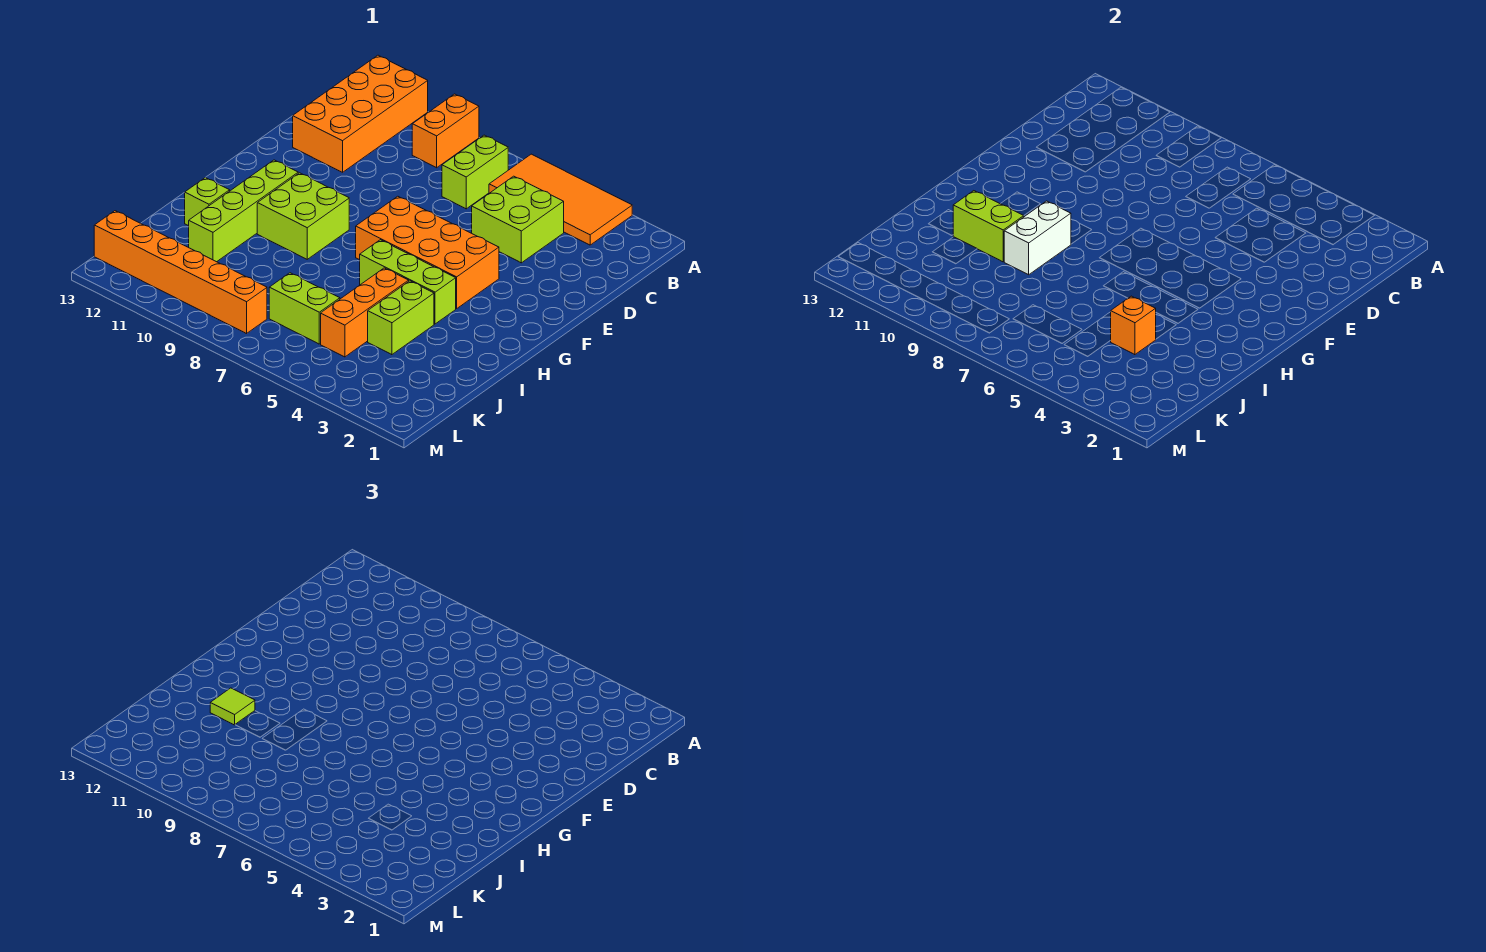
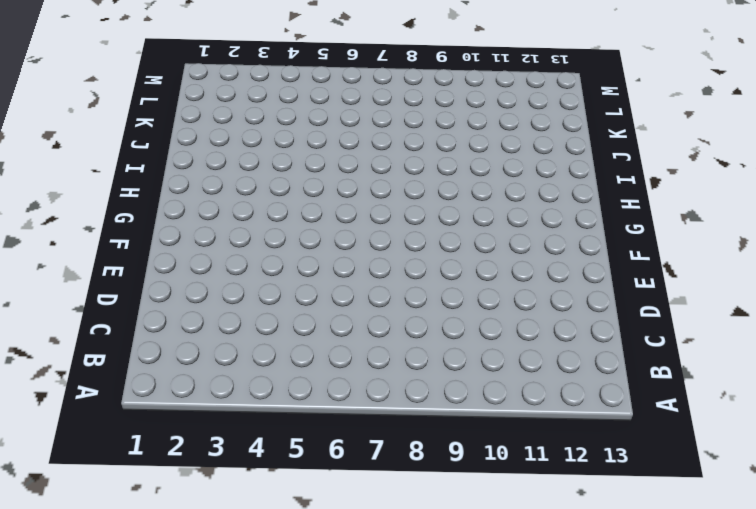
none -> orange 2x4 tile [489,154,632,245]
none -> orange 1x2 brick [412,94,479,168]
none -> orange 2x4 brick [293,55,428,172]

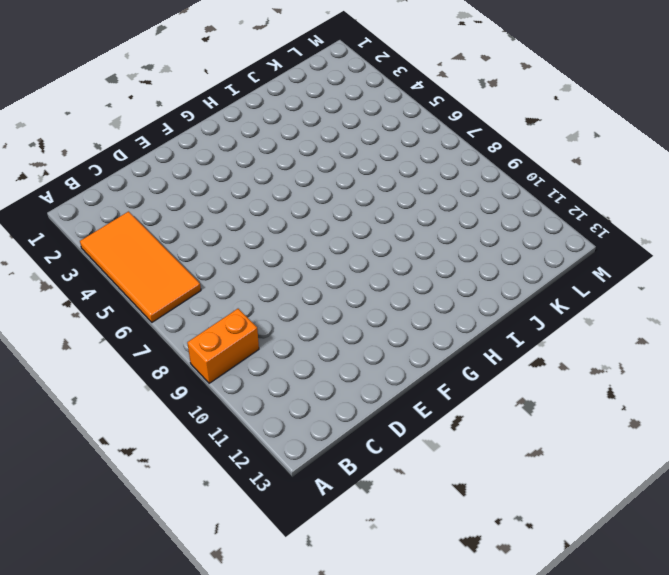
none -> orange 2x4 brick [293,55,428,172]
none -> lime 1x2 brick [442,135,508,209]
none -> lime 2x2 brick [472,176,564,263]

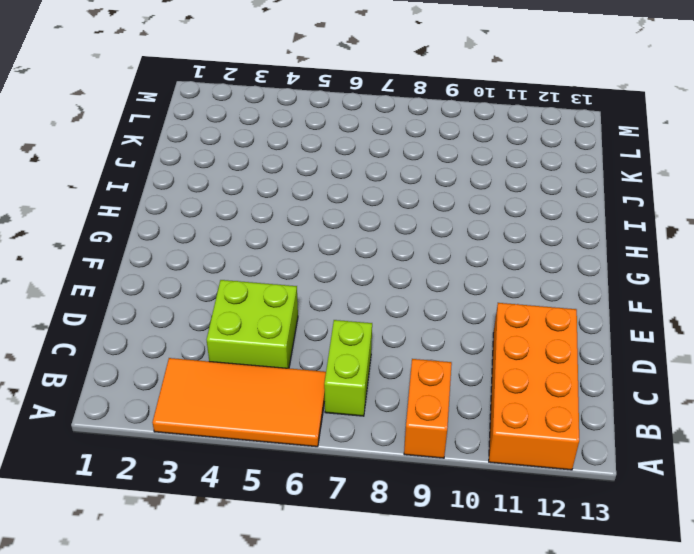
none -> orange 2x4 brick [356,196,499,309]
none -> lime 2x2 brick [257,173,349,259]
none -> lime 1x4 brick [189,160,298,262]

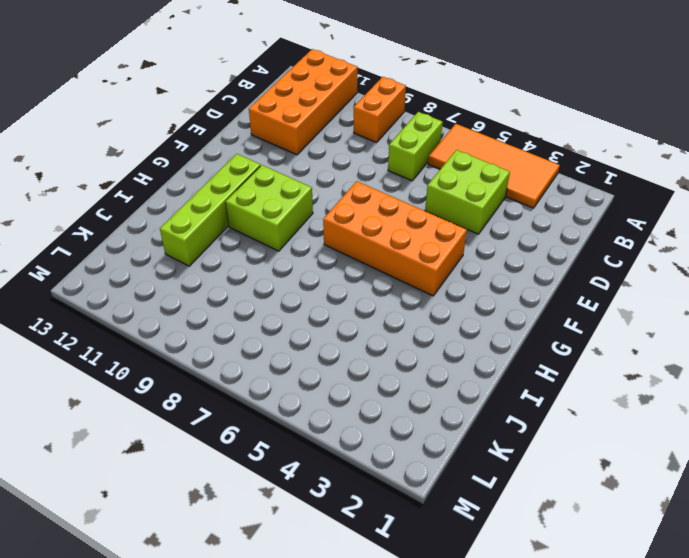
none -> lime 1x3 brick [360,240,456,324]
none -> lime 1x2 brick [368,281,434,355]
none -> orange 1x3 brick [321,268,409,357]

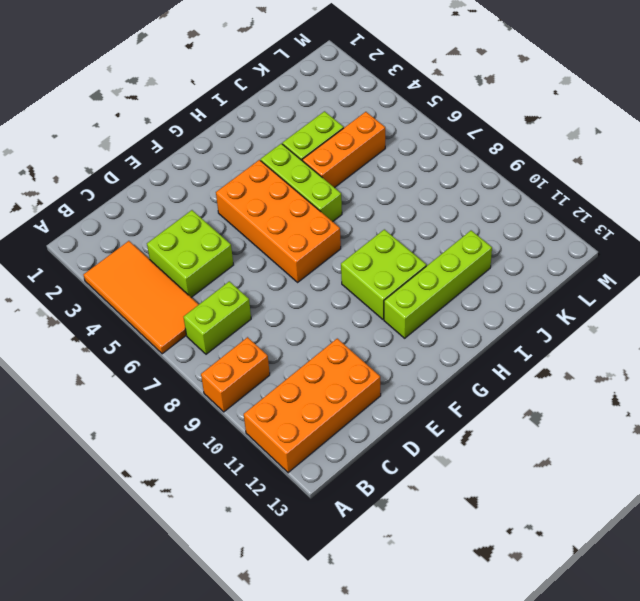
none -> lime 1x1 brick [185,178,230,226]
none -> lime 1x2 brick [269,273,340,344]
none -> orange 1x6 brick [94,211,267,334]

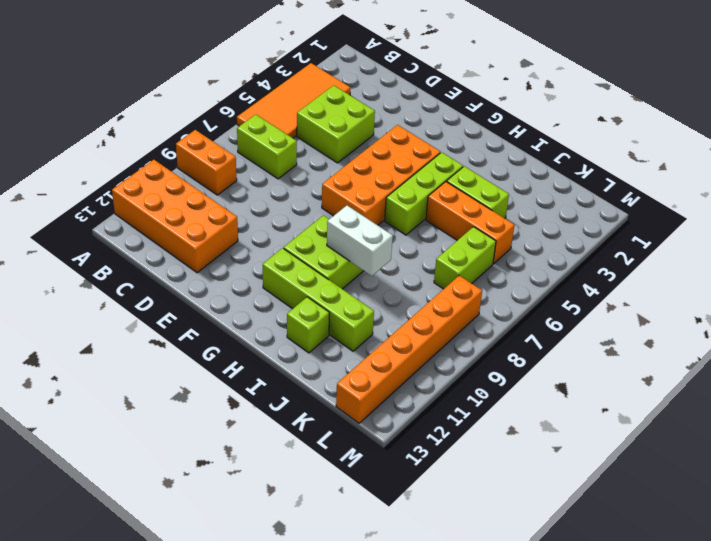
none -> lime 1x2 brick [953,191,1024,262]
none -> orange 1x1 brick [1110,296,1156,355]
none -> lime 1x1 tile [210,688,255,725]

